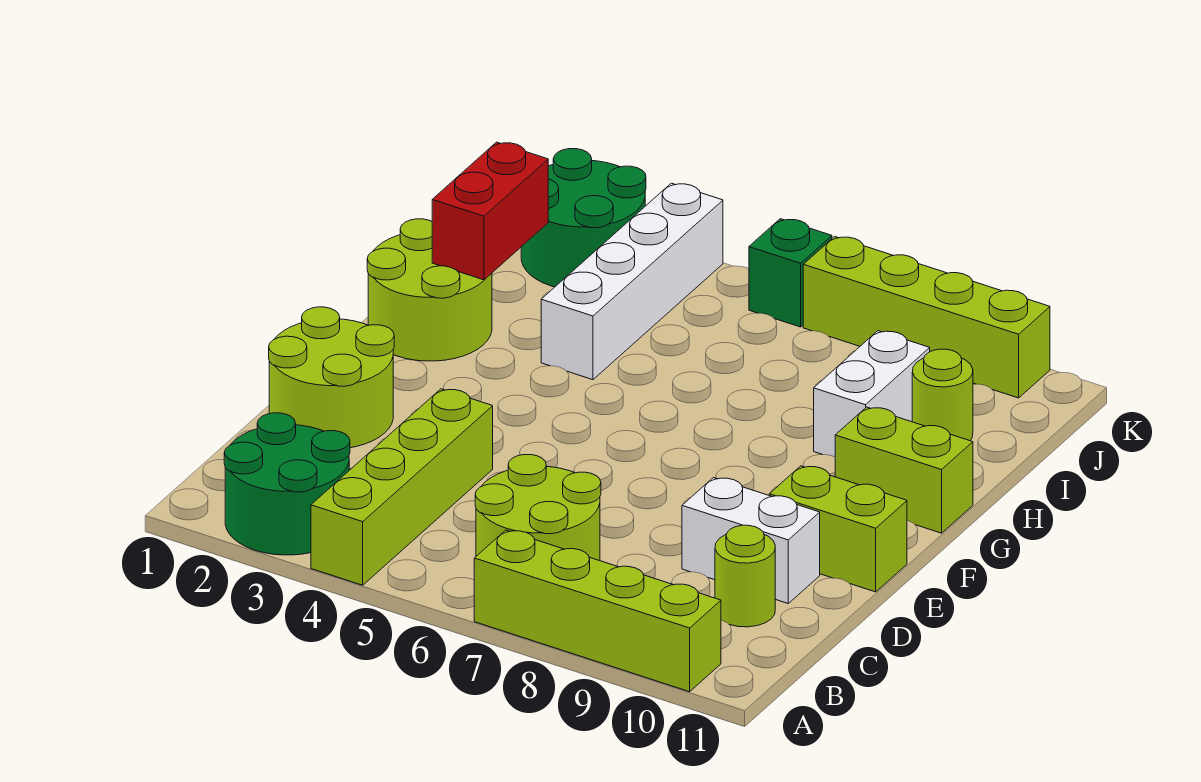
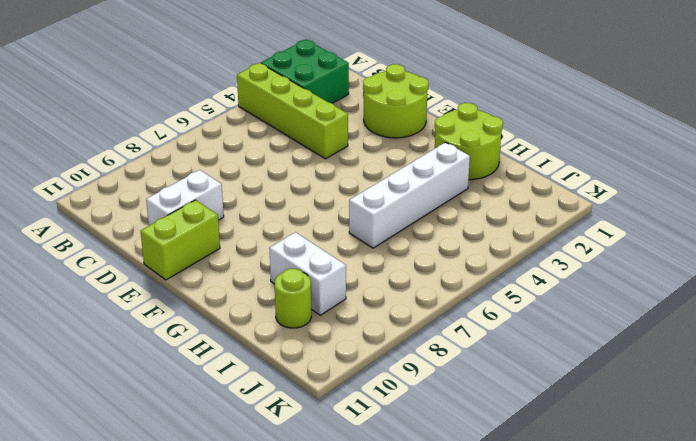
green 2x2 brick [261,40,349,103] -> green 2x2 round brick [224,413,350,555]
white 1x4 brick [349,142,470,248] -> white 1x4 brick turned to [541,183,723,380]
none -> lime 1x4 brick [474,530,721,692]
none -> lime 2x2 round brick [475,455,601,561]
none -> lime 1x1 round brick [715,525,775,627]

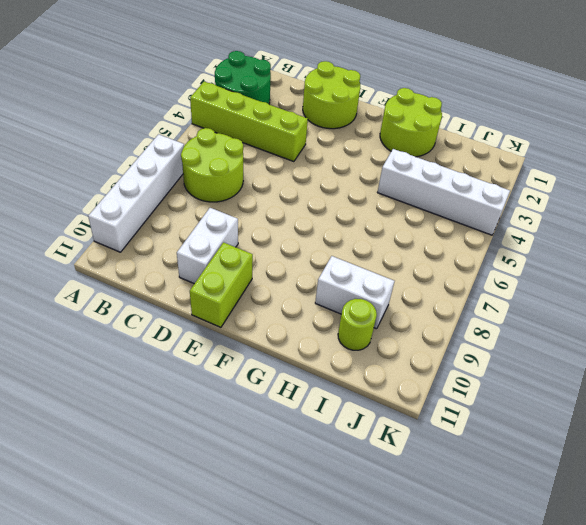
white 1x4 brick [88,134,184,252] -> lime 1x4 brick [474,530,721,692]
none -> lime 1x1 round brick [715,525,775,627]
none -> lime 1x2 brick [835,407,973,533]
none -> green 2x2 round brick [521,149,646,287]

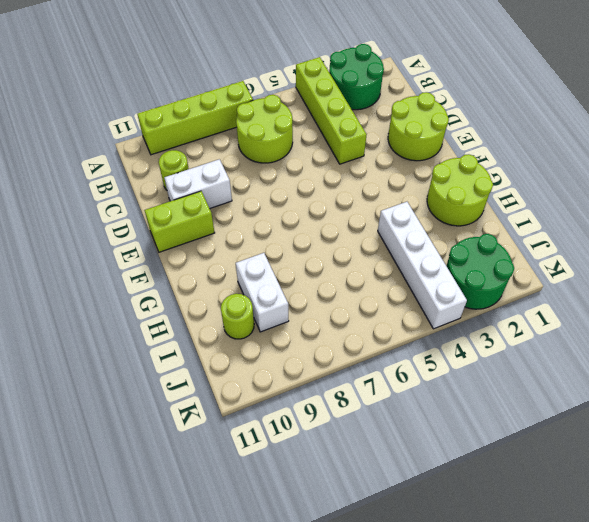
none -> lime 1x2 brick [835,407,973,533]
none -> green 1x1 brick [749,219,832,327]
none -> lime 1x4 brick [803,237,1050,398]

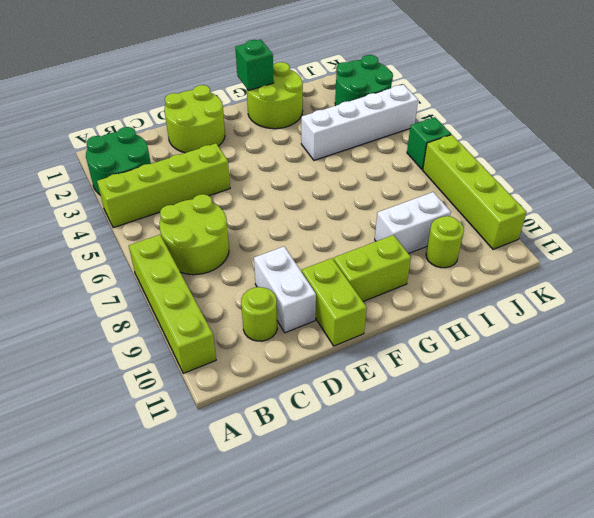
lime 1x2 brick [334,235,411,301] -> lime 1x2 brick turned to [835,407,973,533]
green 1x1 brick [235,40,274,91] -> none
none -> red 1x2 brick [432,142,548,280]

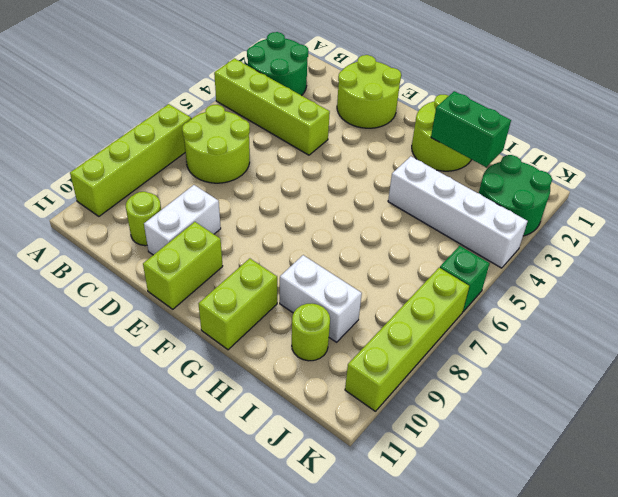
green 1x2 brick [431,91,511,167] -> red 1x2 brick [432,142,548,280]

